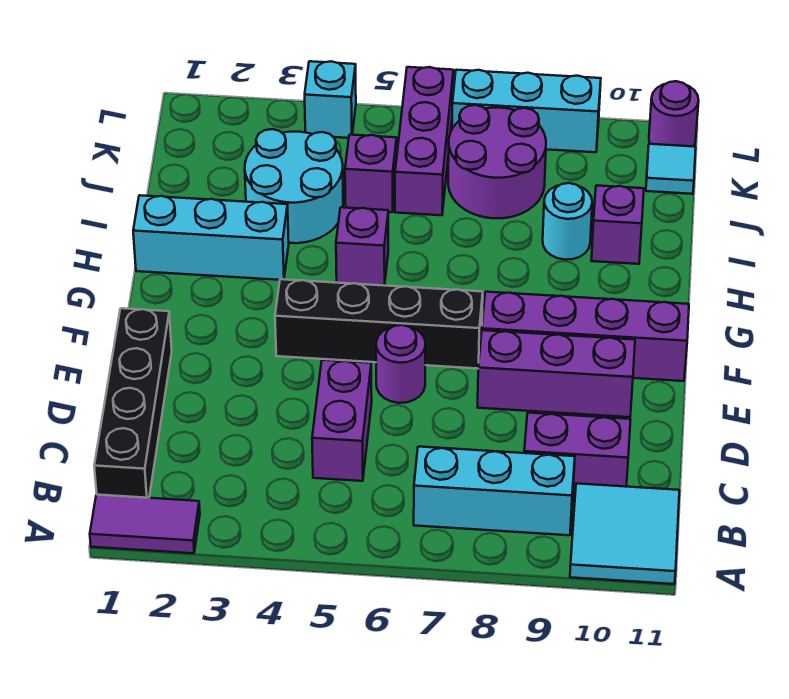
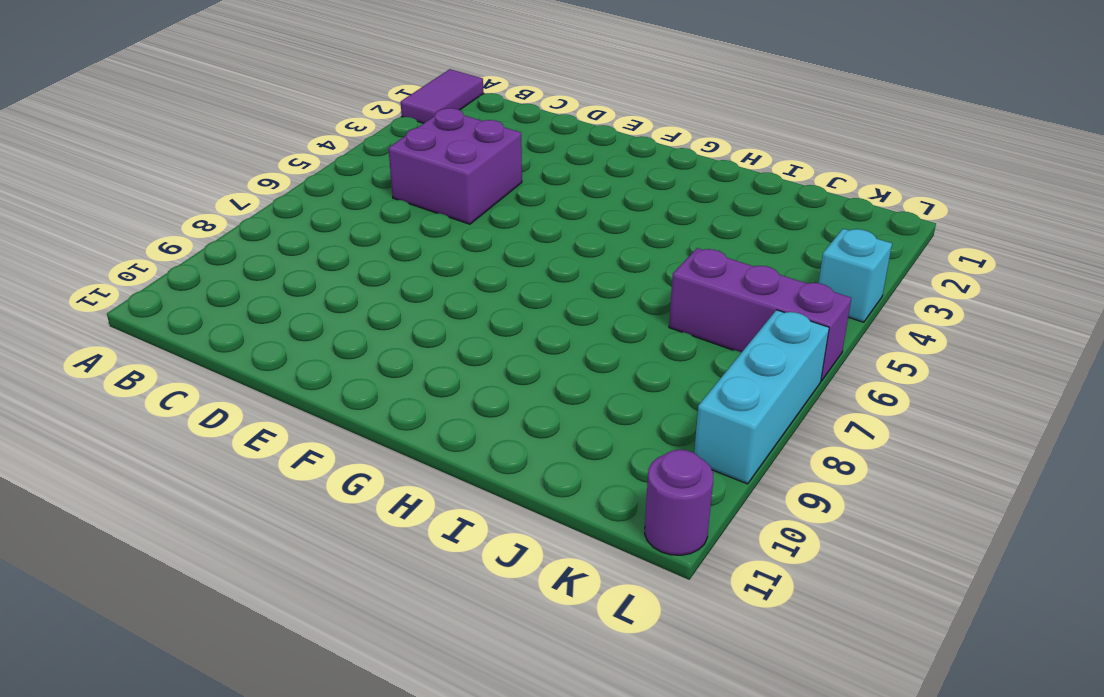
purple 2x2 brick [388,108,522,224] -> purple 1x2 brick [312,360,372,481]
none -> cyan 2x2 tile [570,483,679,584]
none -> black 1x4 brick [94,308,172,498]
none -> cyan 1x3 brick [414,447,575,535]

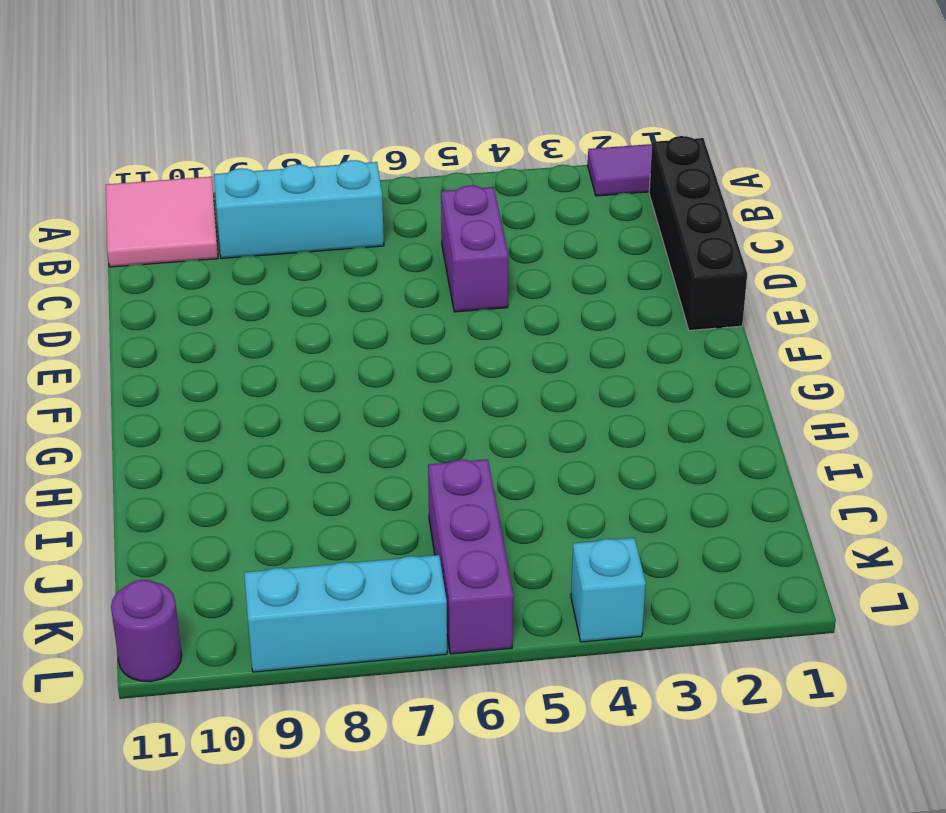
pink 2x2 tile [106,177,218,267] -> cyan 2x2 tile [570,483,679,584]
none -> purple 1x2 brick [524,413,631,494]
none -> purple 1x1 round brick [376,325,426,403]
none -> purple 1x3 brick [478,330,635,417]

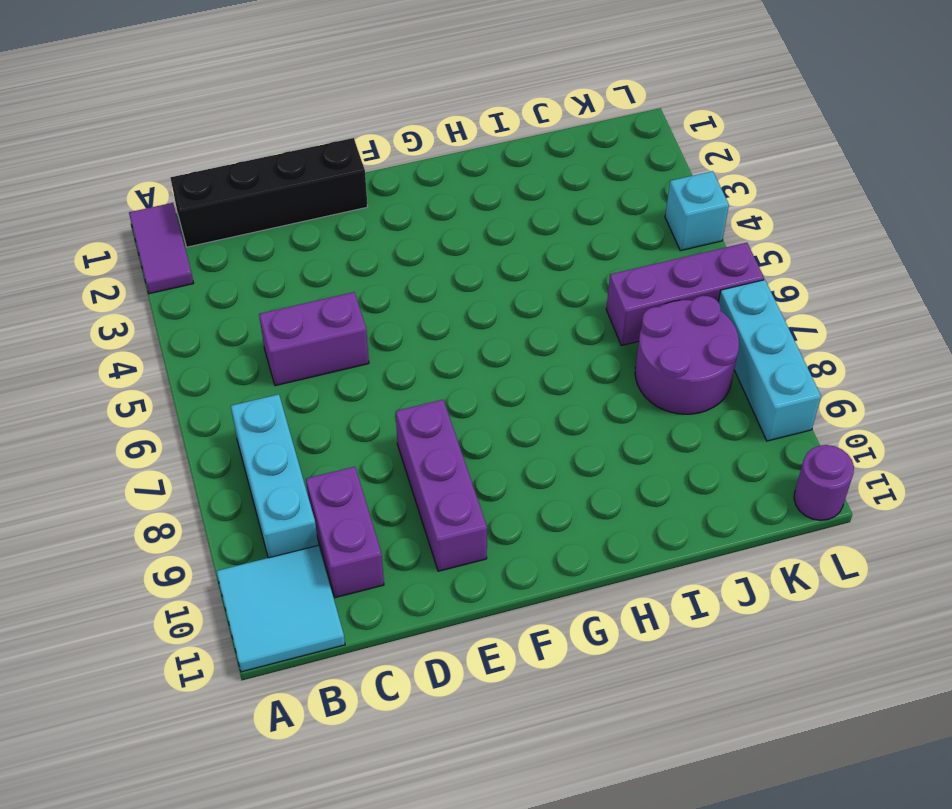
none -> purple 1x1 round brick [376,325,426,403]
none -> black 1x4 brick [275,279,483,369]
none -> purple 1x4 brick [482,292,689,381]

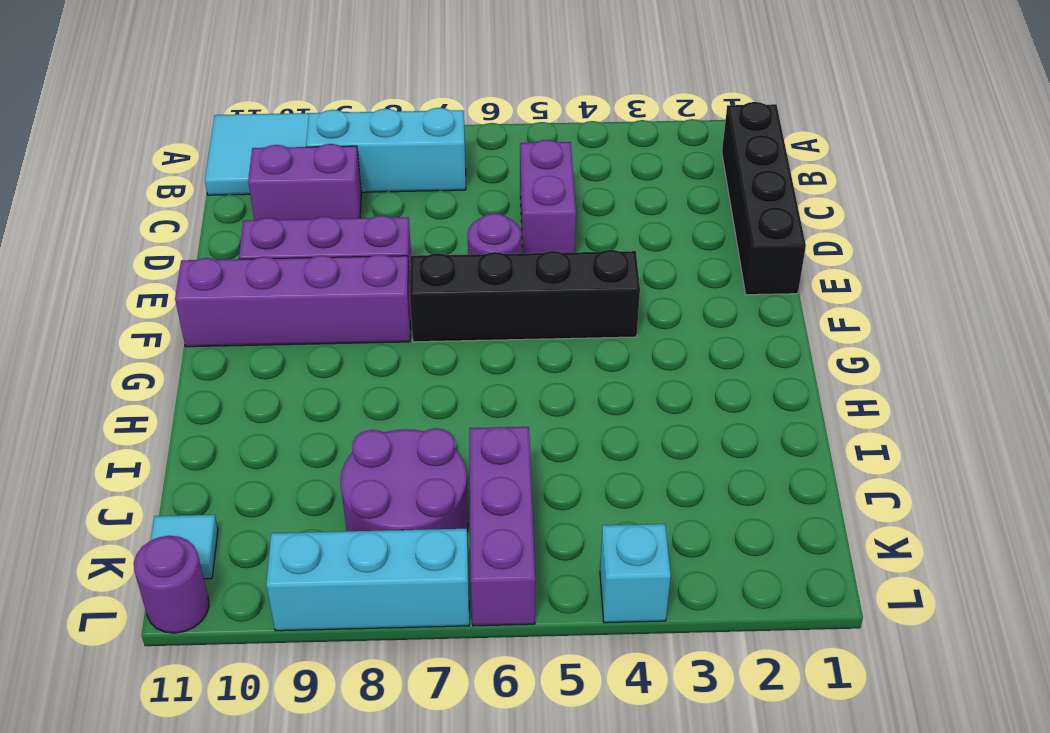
none -> purple 1x2 tile [90,495,200,553]
none -> cyan 1x3 brick [133,195,289,280]
none -> purple 1x1 brick [336,207,388,286]

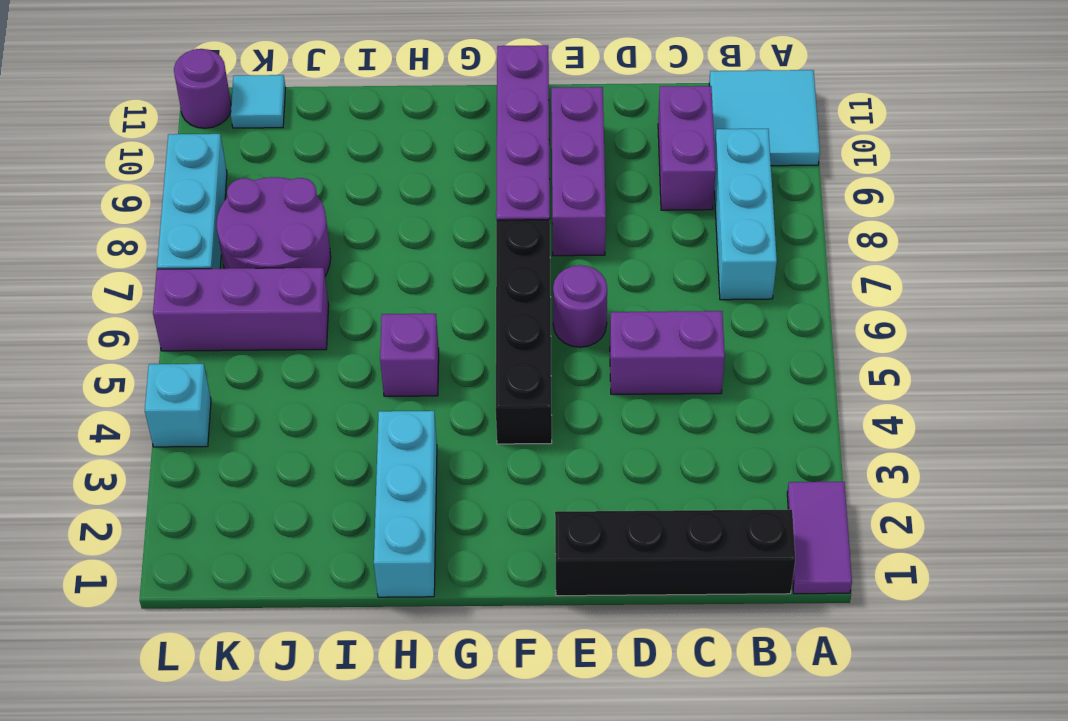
none -> cyan 2x2 round brick [245,129,343,243]
none -> cyan 1x1 round brick [543,183,592,260]
none -> purple 1x1 brick [591,186,644,264]

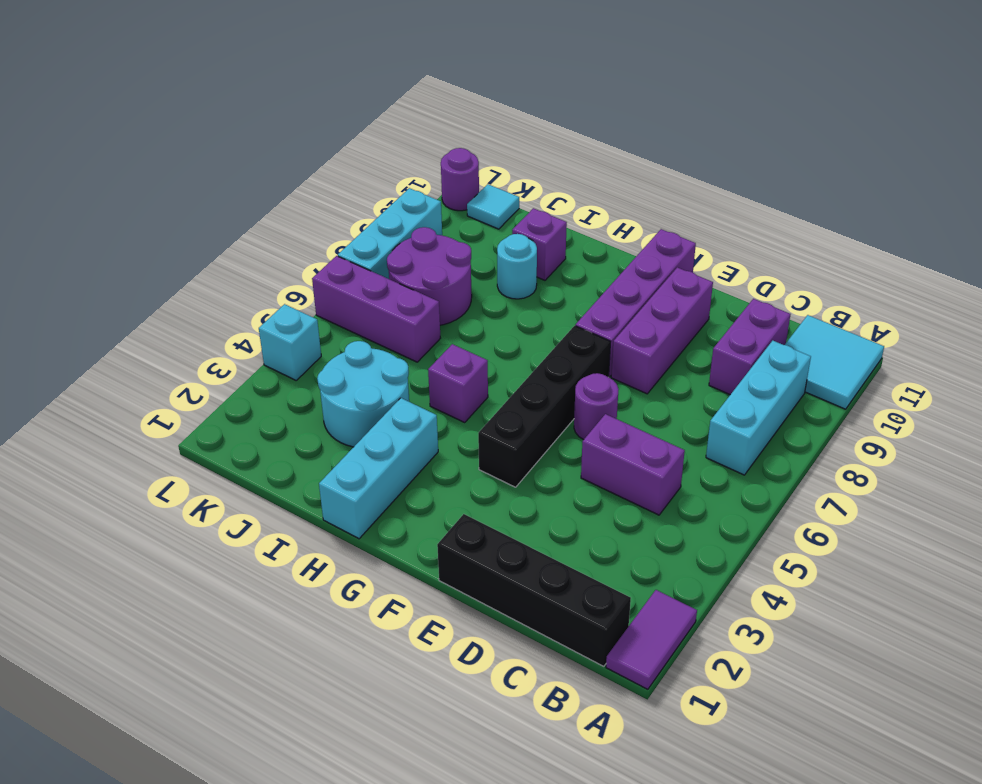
none -> purple 1x1 brick [345,135,397,212]

